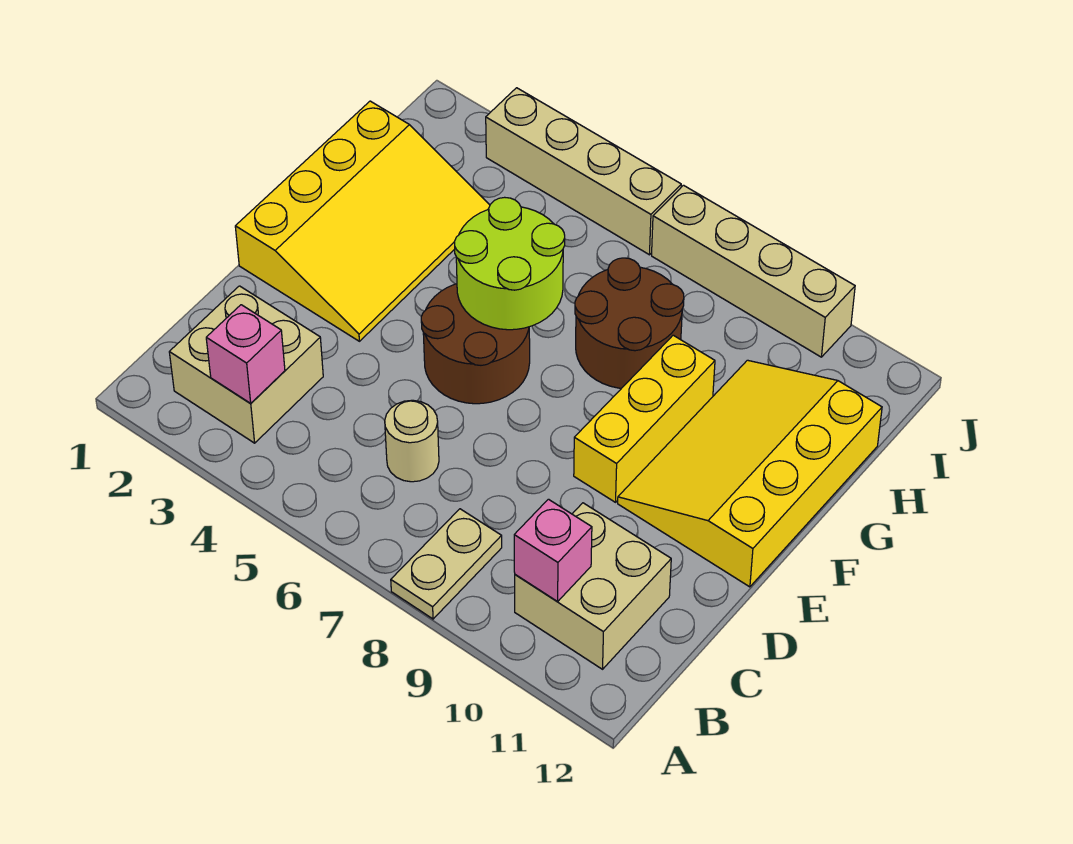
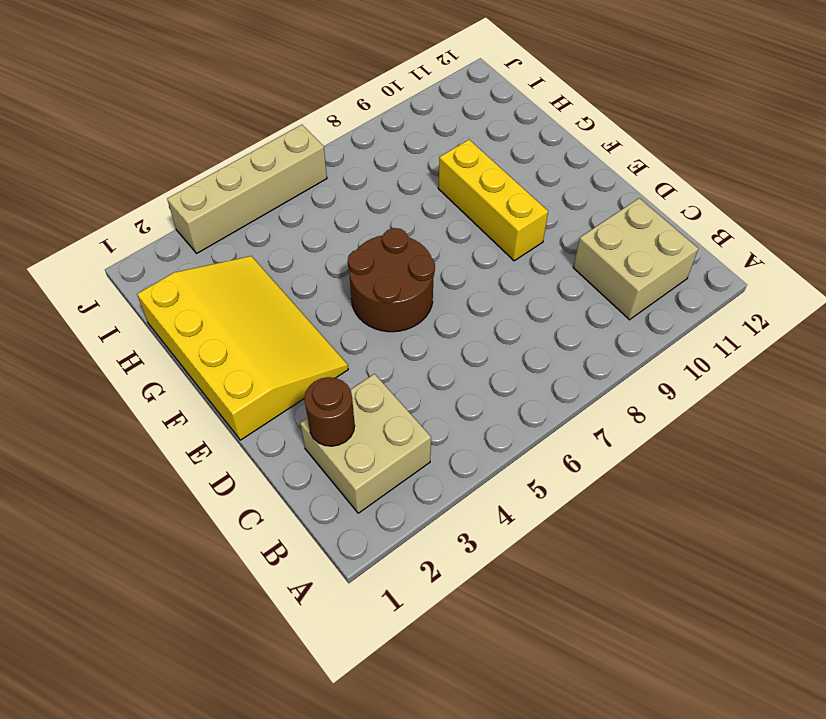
brown 1x1 round brick [304,377,355,446] -> none
none -> tan 1x2 plate [391,509,502,619]
none -> tan 1x1 round brick [385,400,439,482]
none -> yellow 3x4 slope [618,360,882,587]

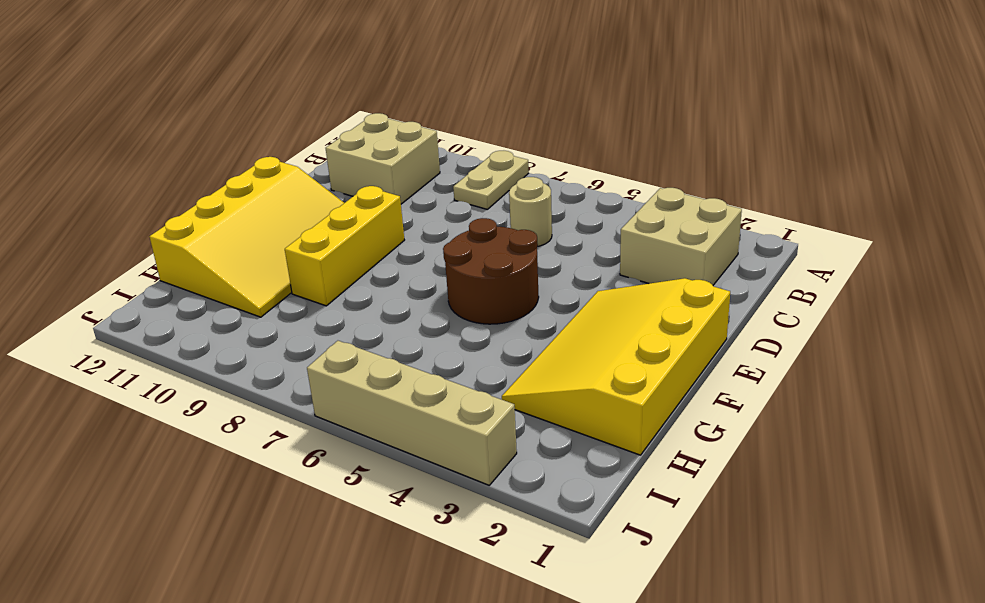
none -> brown 2x2 round brick [575,258,684,388]
none -> tan 1x4 brick [652,185,855,357]
none -> pink 1x1 brick [206,305,285,404]

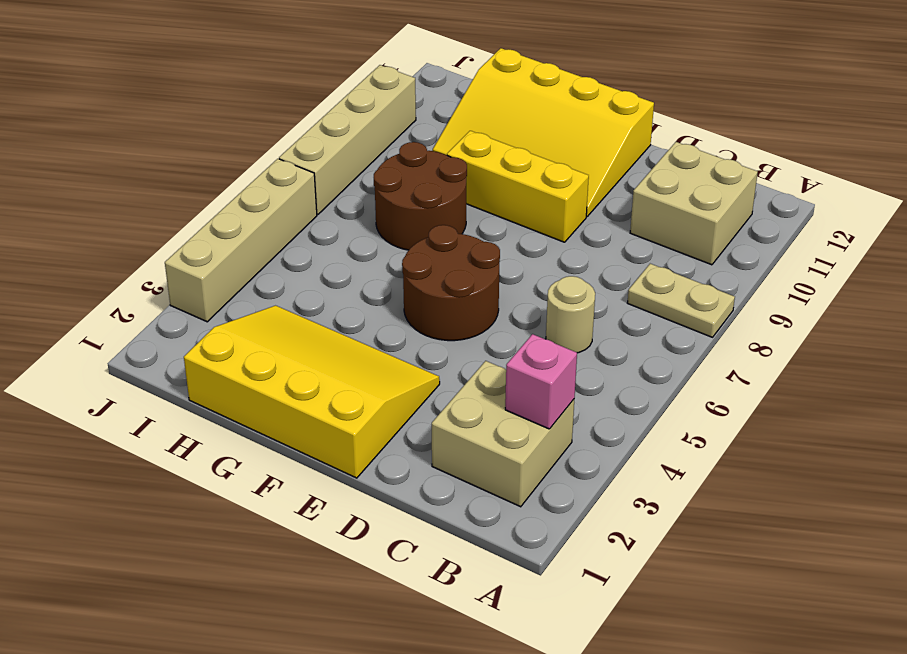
none -> pink 1x1 brick [514,499,592,601]
none -> lime 2x2 round brick [454,197,565,330]

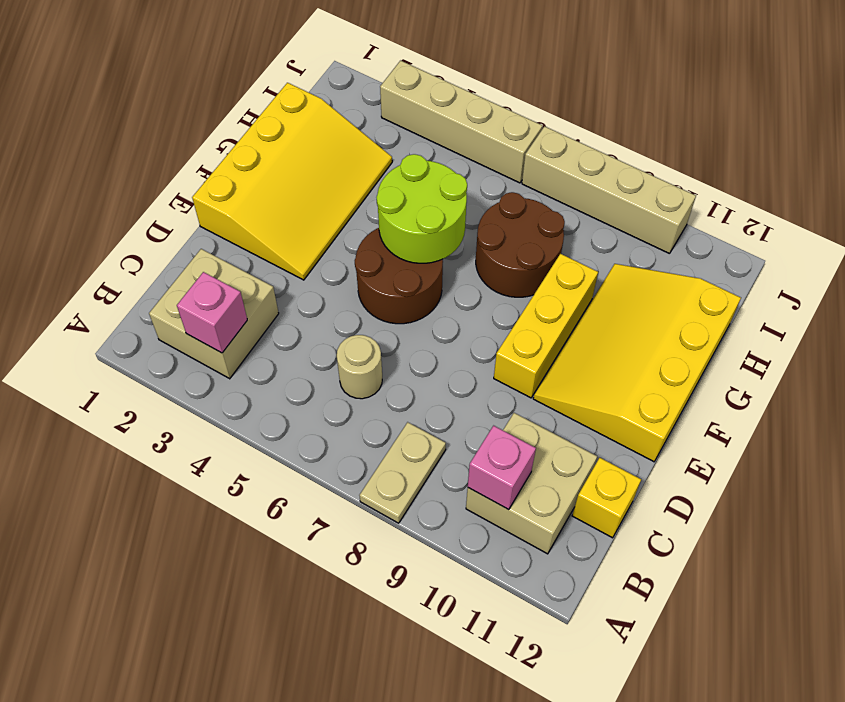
yellow 1x1 brick [572,458,641,538] -> none

